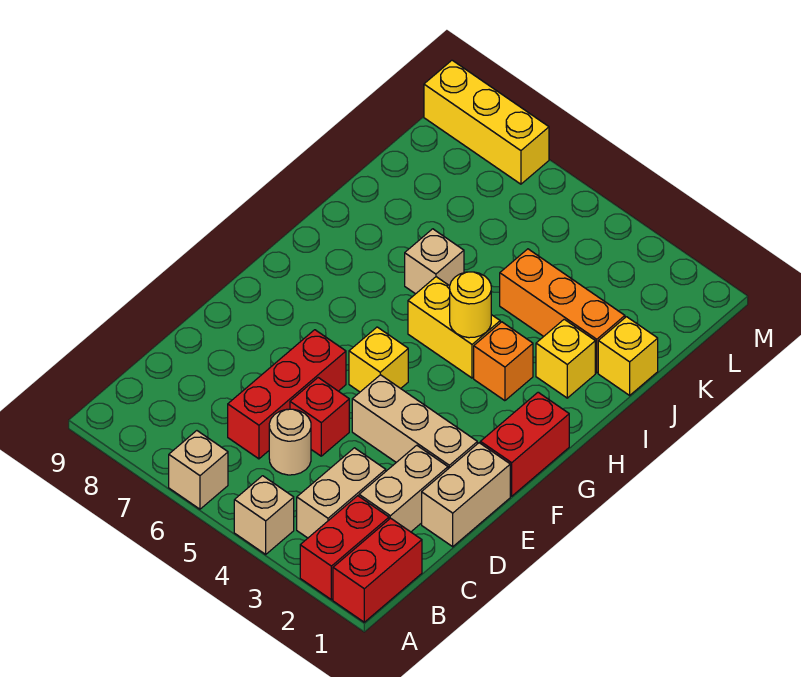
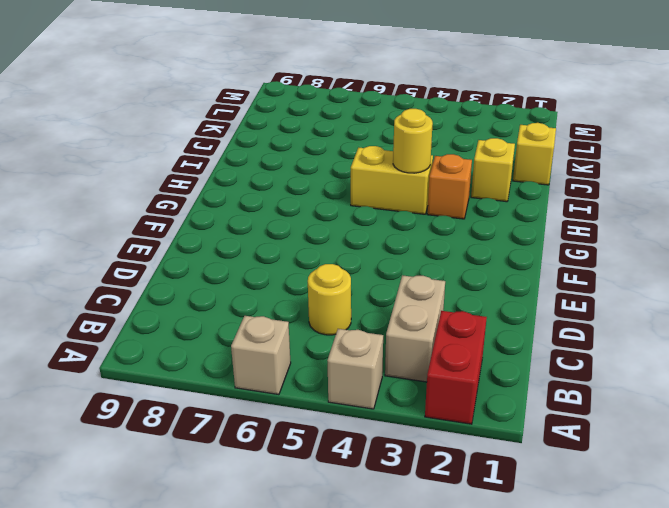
yellow 1x1 round brick [308,264,351,335] -> tan 1x1 round brick [269,409,311,475]
none -> red 1x2 brick [333,518,422,622]
none -> tan 1x2 brick [359,445,448,532]
none -> red 1x3 brick [228,330,346,459]

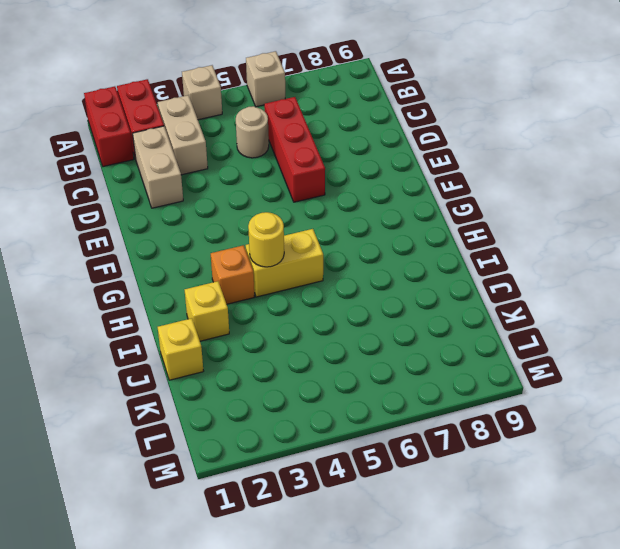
none -> tan 1x2 brick [422,443,510,547]
none -> red 1x1 brick [290,378,349,456]
none -> tan 1x3 brick [352,375,477,469]

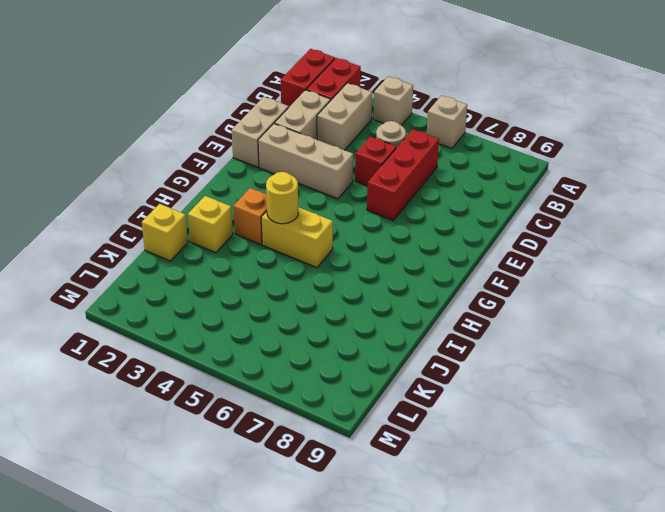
none -> red 1x2 brick [480,392,569,496]
none -> yellow 1x1 brick [349,327,408,392]
none -> tan 1x1 brick [405,229,464,294]

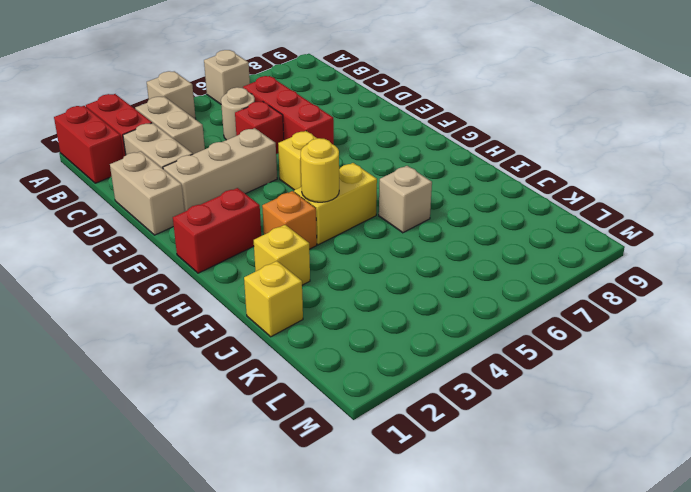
red 1x2 brick [173,188,261,273] -> red 1x2 brick turned to [480,392,569,496]
none -> orange 1x3 brick [500,249,625,373]
none -> yellow 1x3 brick [424,60,549,184]

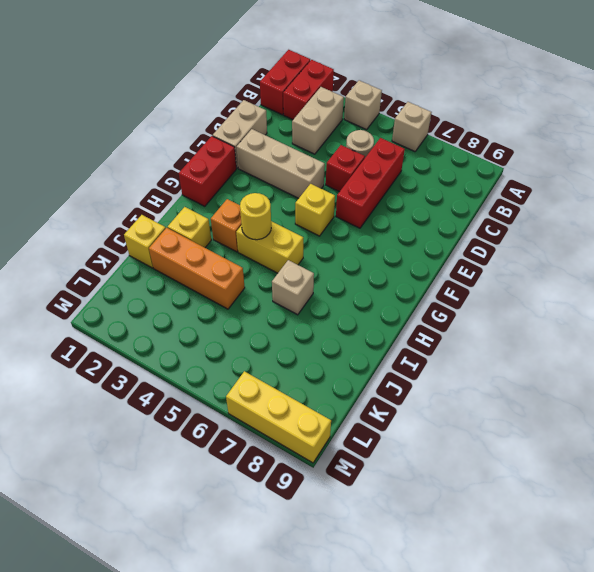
none -> tan 1x2 brick [359,445,448,532]

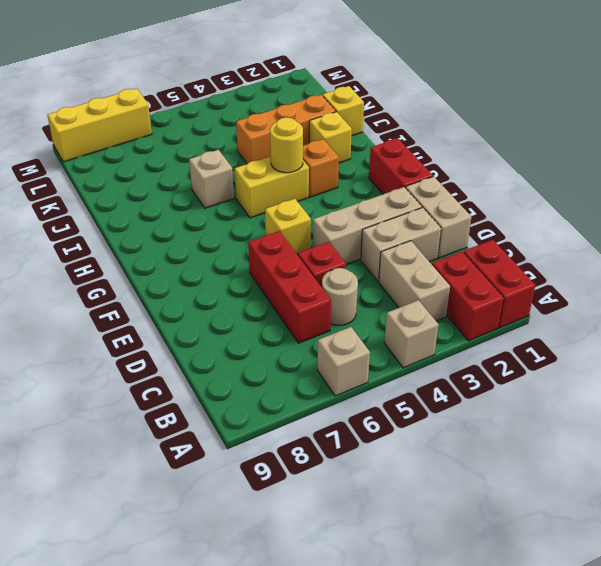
tan 1x2 brick [361,208,441,281] -> tan 1x2 brick turned to [359,445,448,532]

